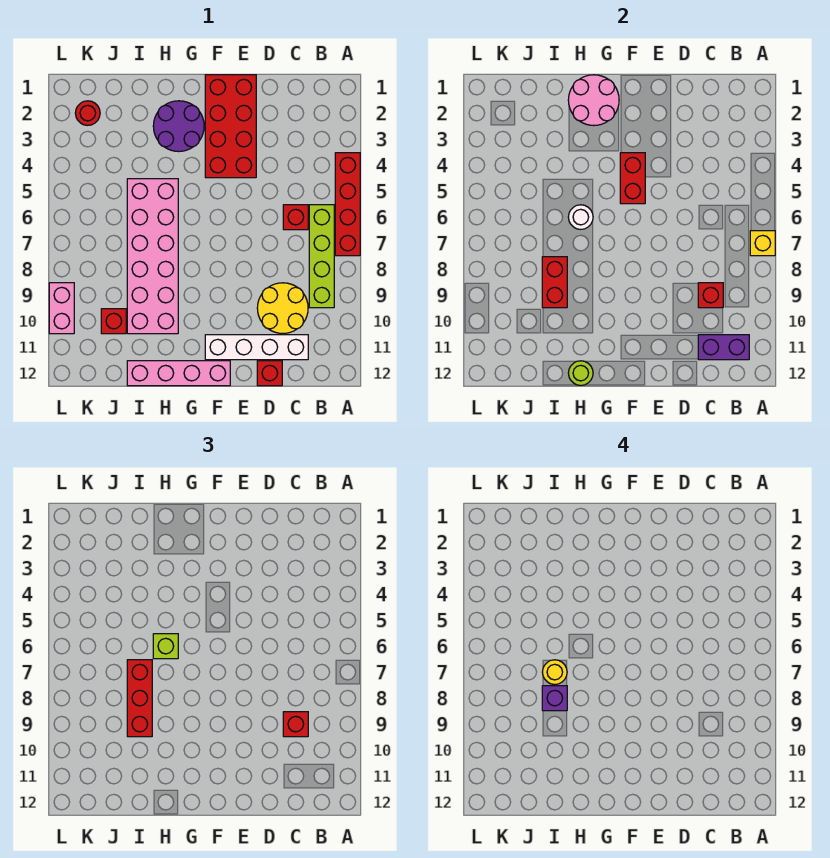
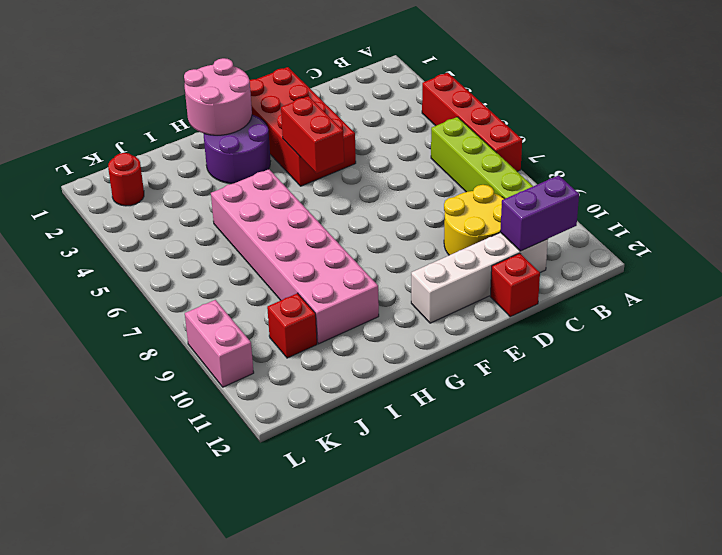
none -> red 1x1 brick [283,205,308,230]
none -> pink 1x4 brick [127,361,230,386]
none -> yellow 1x1 brick [750,231,775,256]

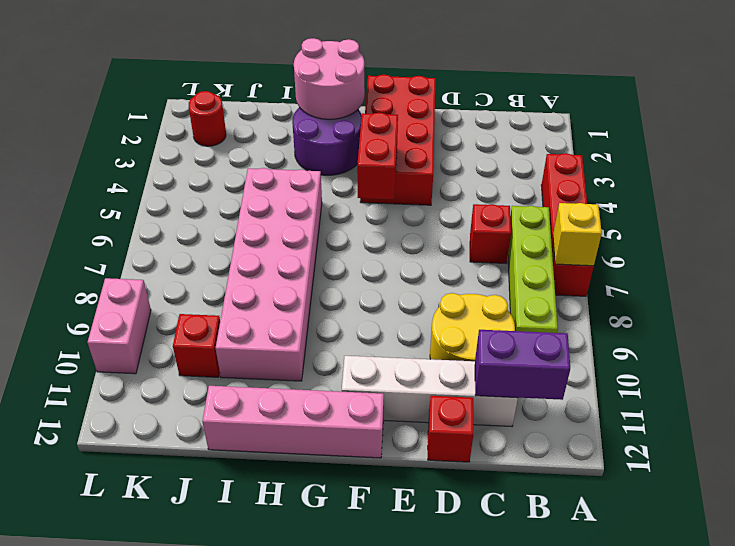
none -> red 1x1 brick [698,283,723,308]
none -> white 1x1 round brick [568,205,593,229]
none -> lime 1x1 round brick [568,361,593,385]

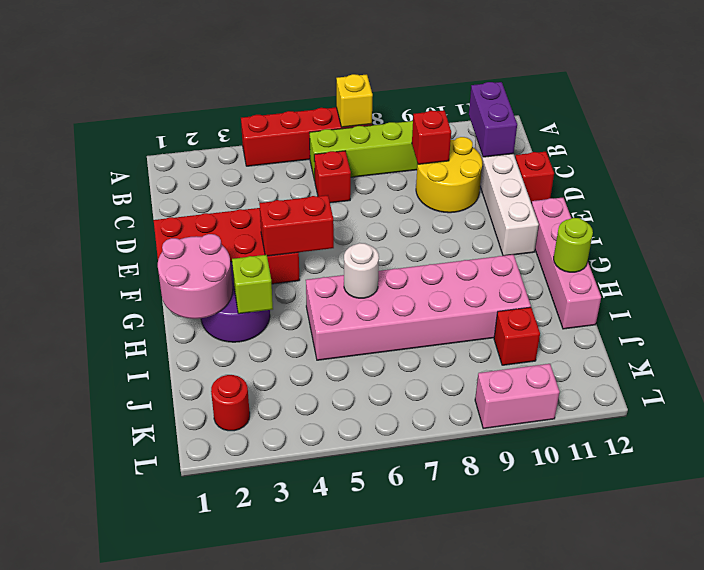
lime 1x1 brick [232,255,273,314] -> lime 1x1 brick moved to [153,634,178,659]
none -> red 1x2 brick [542,257,567,308]
none -> red 1x1 brick [283,712,308,737]
none -> red 1x3 brick [127,660,152,737]

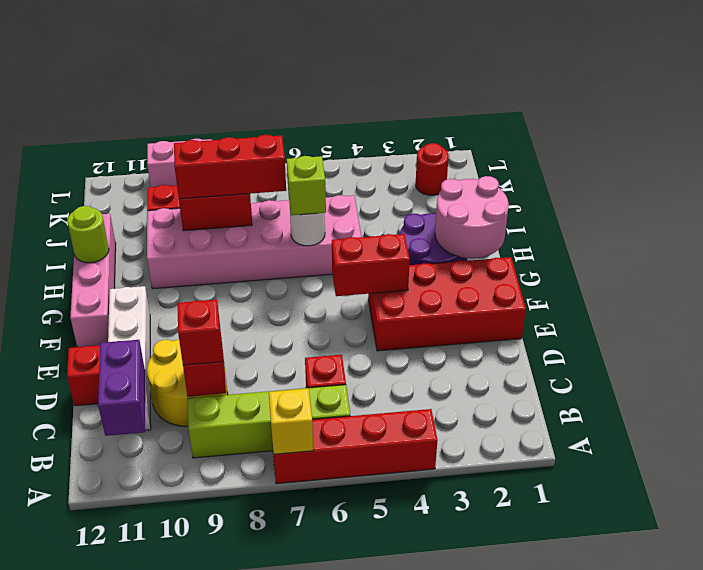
none -> yellow 1x1 round brick [542,660,567,684]
none -> purple 1x1 brick [542,686,567,711]

